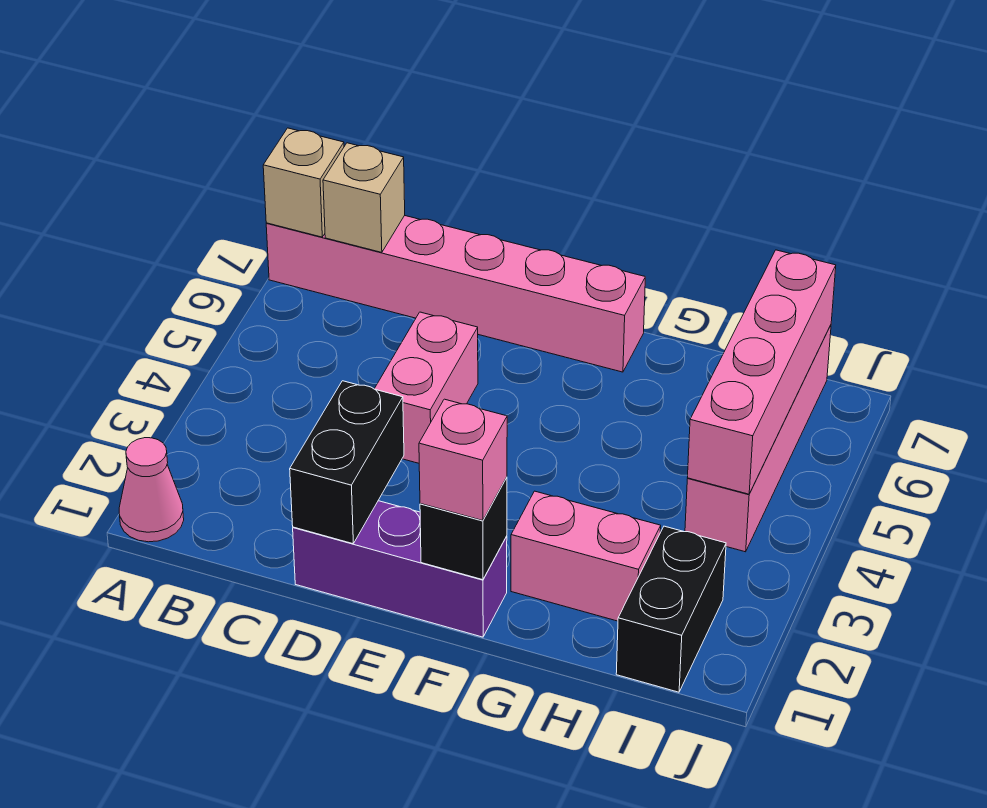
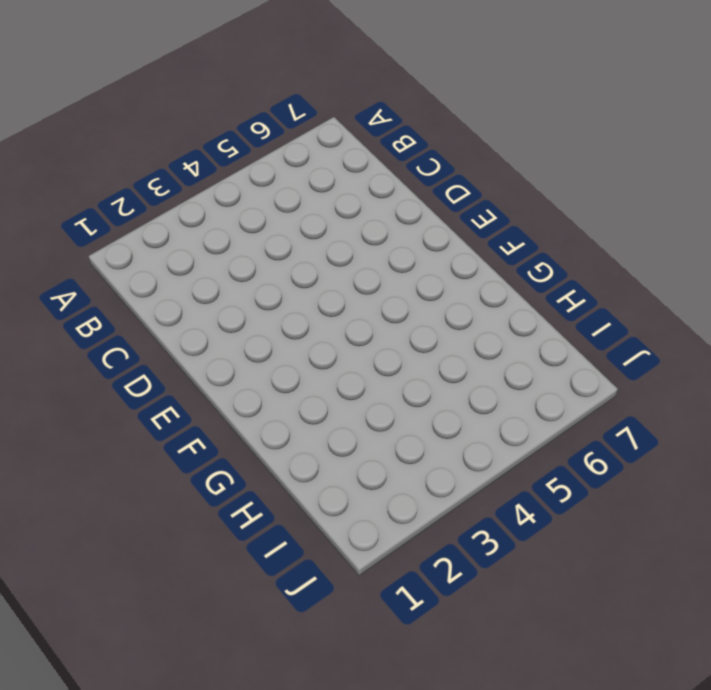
none -> pink 1x1 cone [119,438,184,542]
none -> pink 1x6 brick [266,216,645,372]
none -> purple 1x3 brick [293,501,507,637]

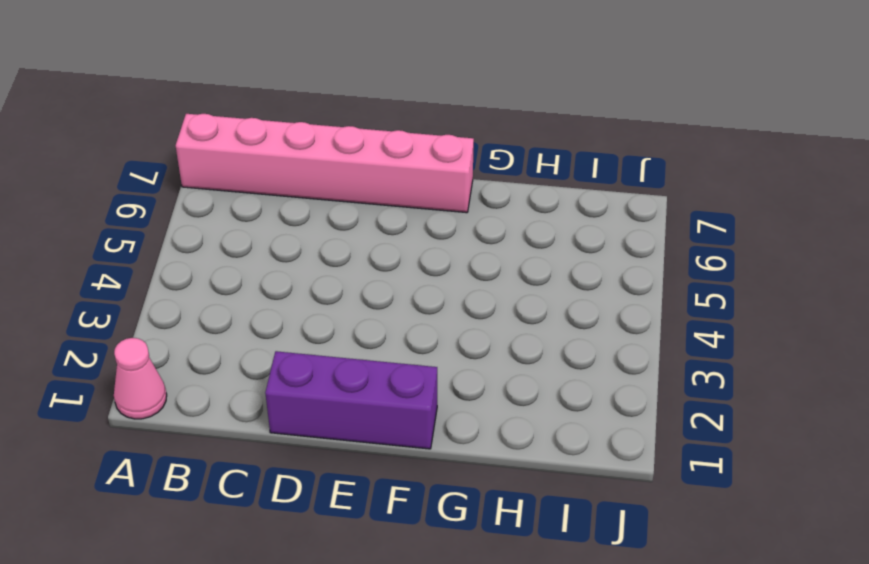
none -> pink 1x2 brick [375,312,478,463]
none -> pink 1x2 brick [511,491,661,621]
none -> black 1x2 brick [616,526,726,692]

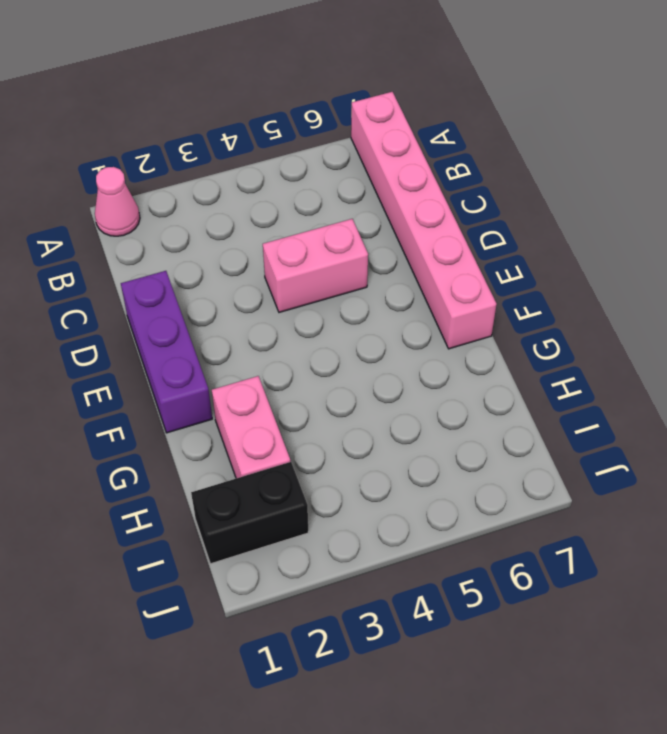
none -> pink 1x4 brick [685,325,831,552]
none -> tan 1x1 brick [263,128,344,237]
none -> tan 1x1 brick [323,143,405,252]

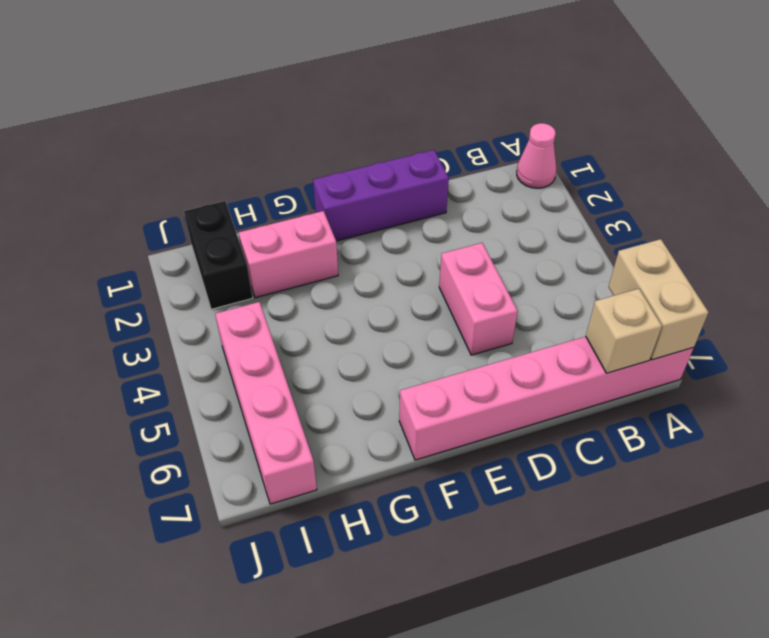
tan 1x2 brick [609,239,708,360] -> tan 1x1 brick [263,128,344,237]
none -> black 1x2 brick [290,381,404,544]
none -> black 1x1 brick [420,477,507,580]
none -> pink 1x4 brick [687,250,836,494]

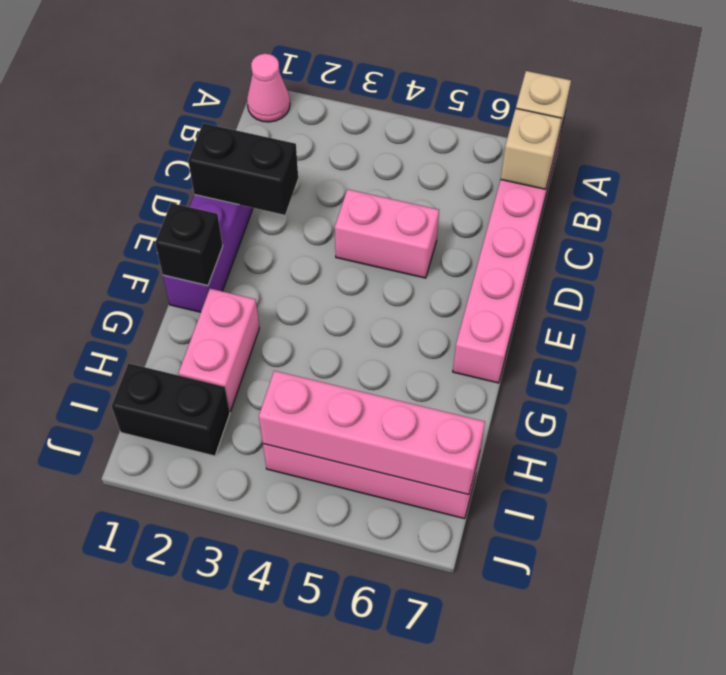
none -> pink 1x1 brick [419,399,507,521]

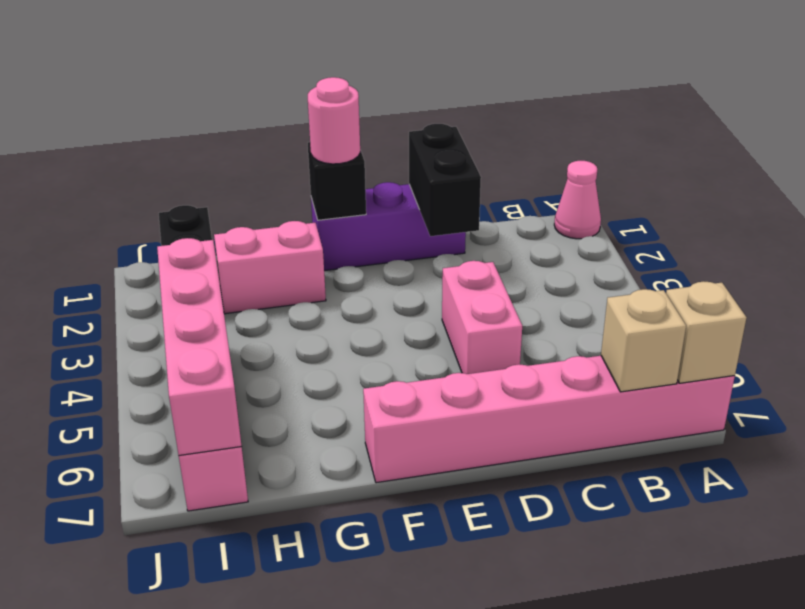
pink 1x1 round brick [308,77,360,164] -> pink 1x1 brick [419,399,507,521]

